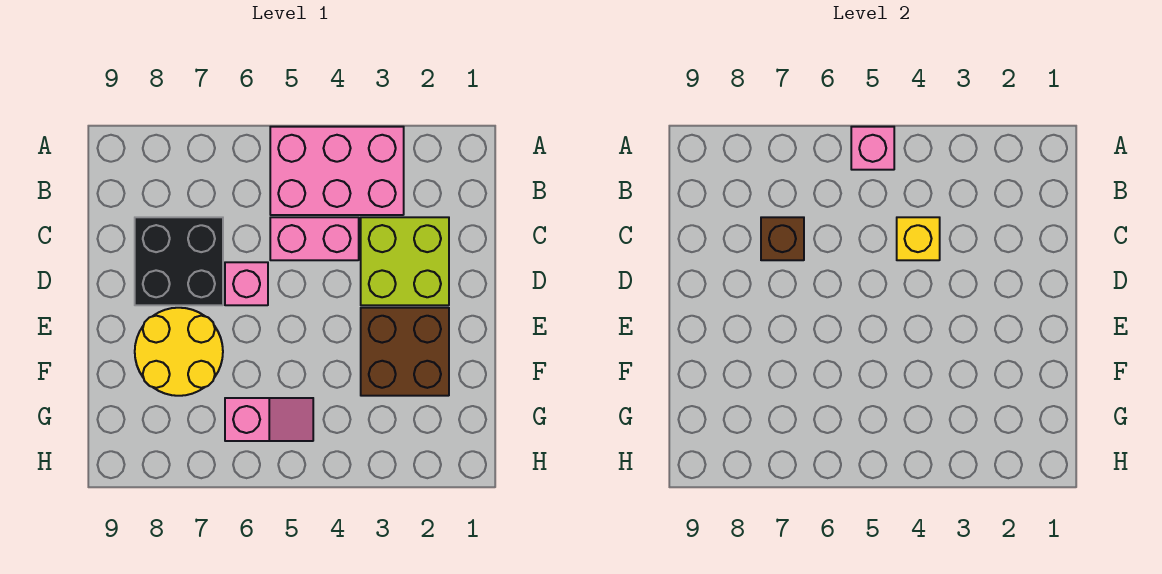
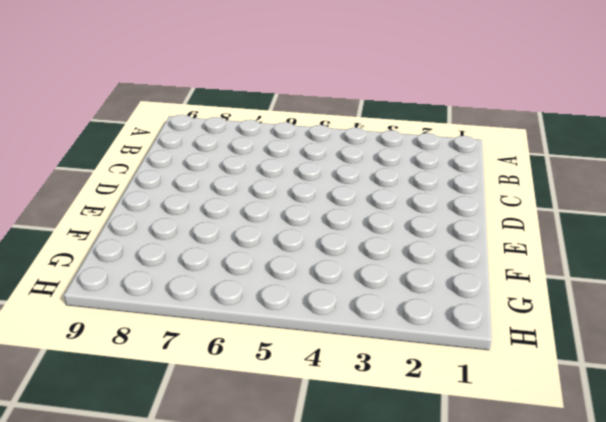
none -> pink 2x3 brick [270,127,404,215]
none -> lime 2x2 brick [361,217,449,305]

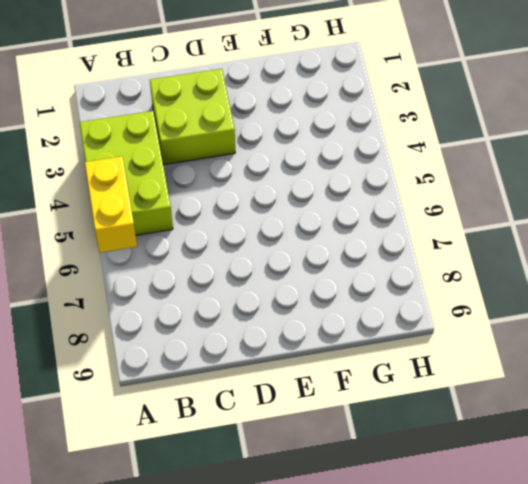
lime 2x3 brick [80,111,173,235] -> pink 2x3 brick [270,127,404,215]
yellow 1x2 brick [85,157,137,253] -> pink 1x1 brick [851,127,894,170]
none -> pink 1x2 brick [270,217,359,260]
none -> black 2x2 brick [135,217,223,305]

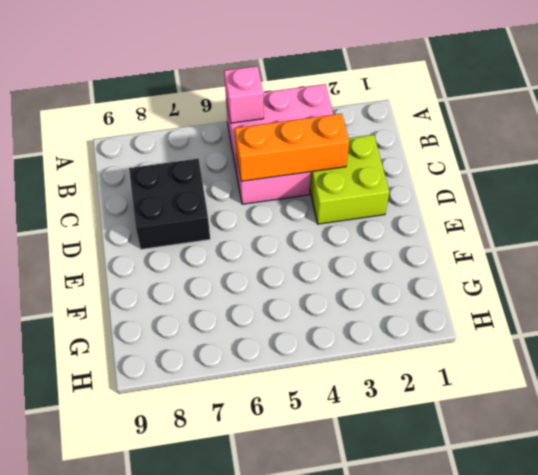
orange 1x3 brick [235,114,349,181] -> yellow 1x1 brick [897,217,940,260]
none -> pink 1x1 brick [225,262,268,305]
none -> brown 2x2 brick [361,308,449,396]

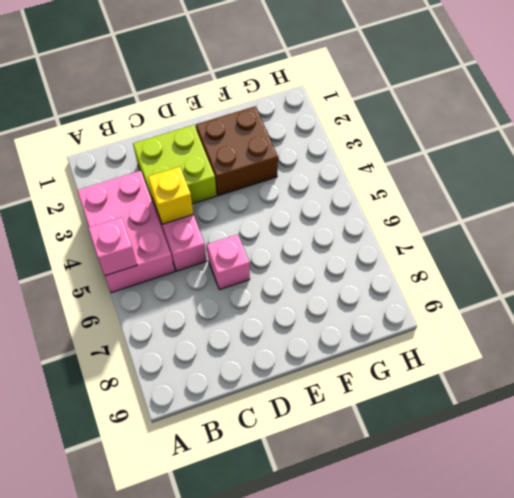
none -> black 2x2 brick [135,217,223,305]
none -> yellow 2x2 round brick [135,308,223,396]

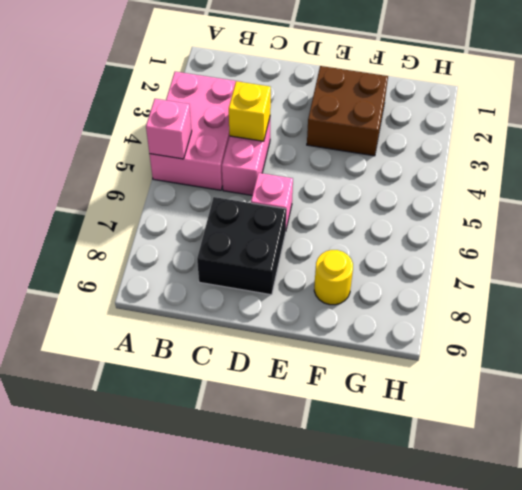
yellow 1x1 round brick [314,250,353,305] -> yellow 2x2 round brick [135,308,223,396]
none -> lime 2x2 brick [361,217,449,305]
none -> pink 1x2 slope [225,398,313,441]

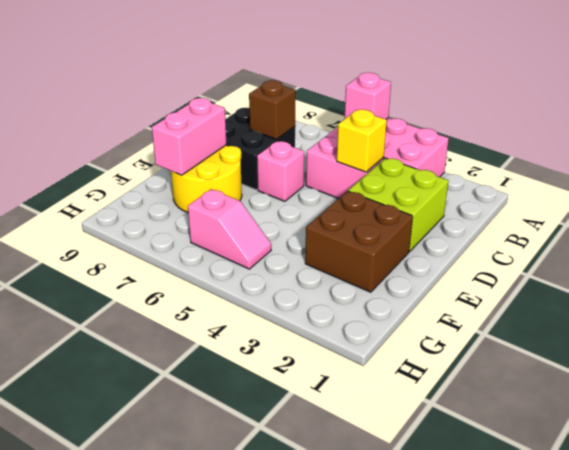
pink 1x2 brick [152,98,226,175] -> none

